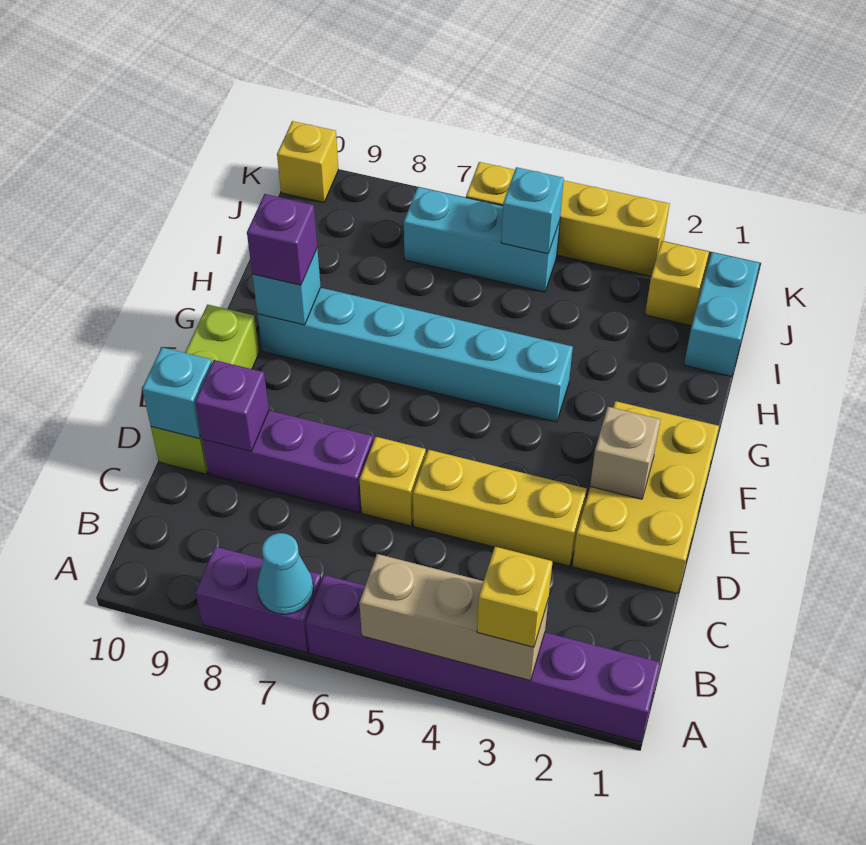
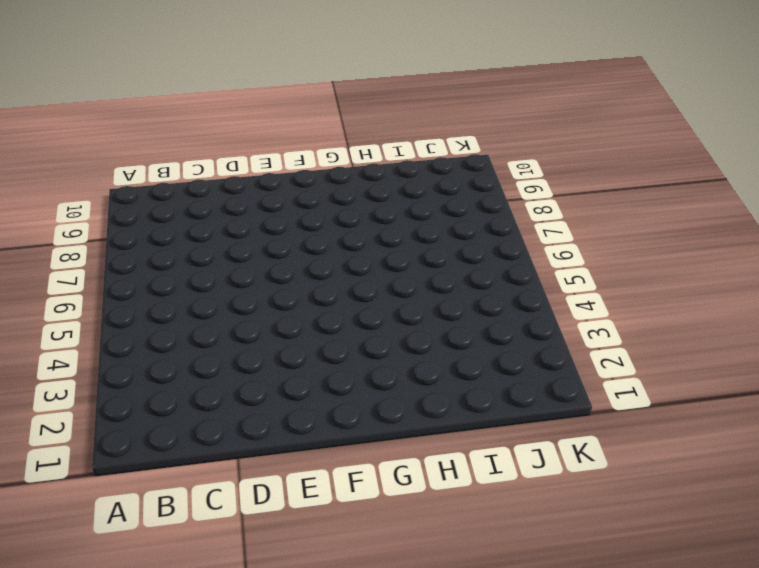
none -> purple 1x6 brick [306,575,660,742]
none -> purple 1x2 brick [196,547,321,653]
none -> yellow 2x3 brick [572,401,719,594]

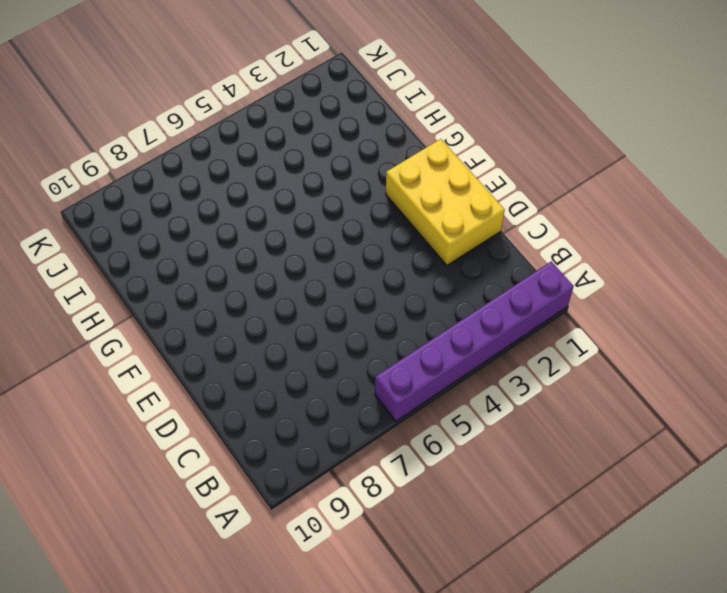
none -> purple 1x2 brick [196,547,321,653]
none -> yellow 1x3 brick [413,450,587,566]
none -> yellow 1x1 brick [360,437,426,526]

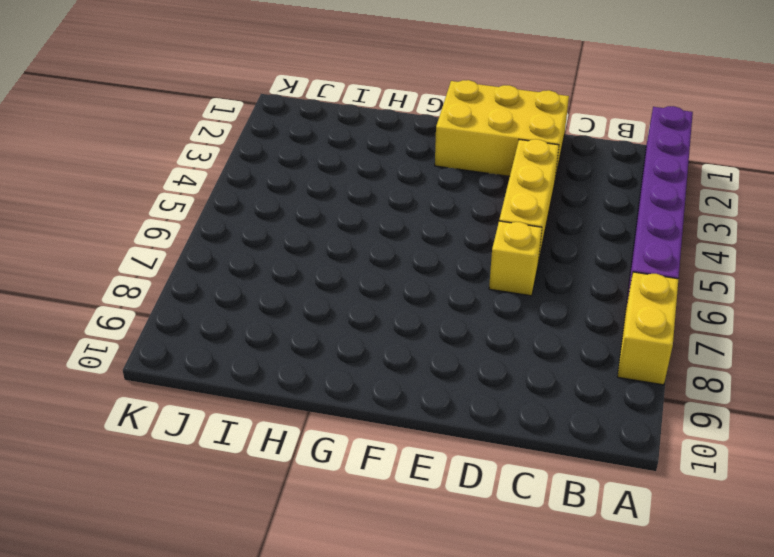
yellow 1x2 brick [617,272,678,385] -> purple 1x2 brick [196,547,321,653]
none -> purple 1x3 brick [202,411,373,513]
none -> lime 1x3 brick [151,304,259,474]
none -> cyan 1x6 brick [258,288,573,422]

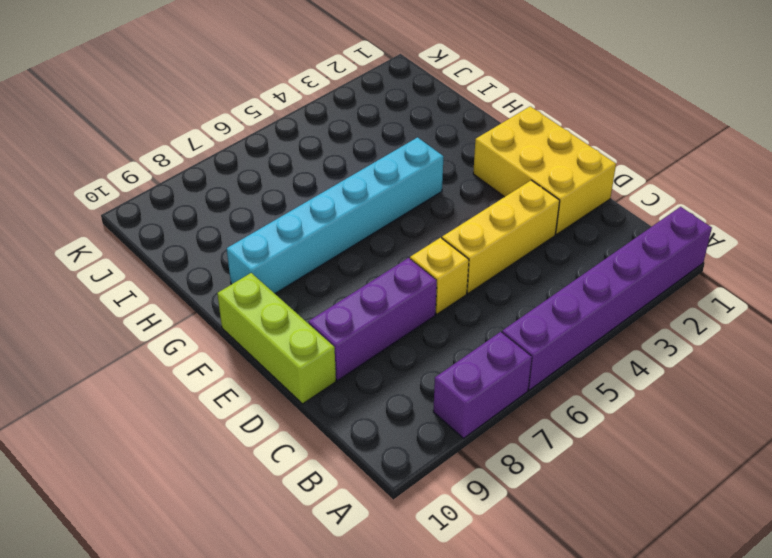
none -> cyan 1x2 brick [684,252,760,376]
none -> yellow 1x1 brick [645,241,709,326]
none -> cyan 1x3 brick [404,187,560,292]

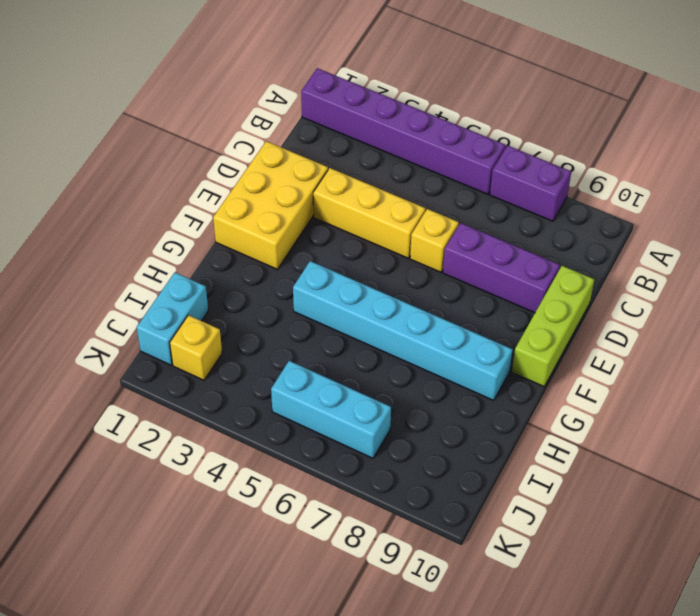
none -> yellow 1x4 brick [466,162,670,276]
none -> yellow 1x1 brick [277,121,338,203]
none -> tan 1x3 brick [359,554,548,681]

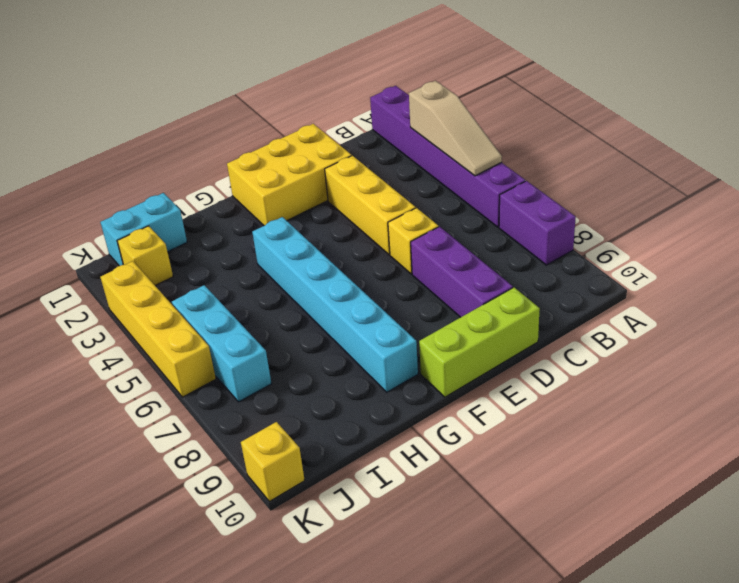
tan 1x3 slope [409,81,502,176] -> tan 1x3 brick [359,554,548,681]
none -> cyan 1x1 cone [257,533,313,614]
none -> purple 1x1 brick [195,360,269,451]
none -> cyan 1x1 brick [142,347,212,438]

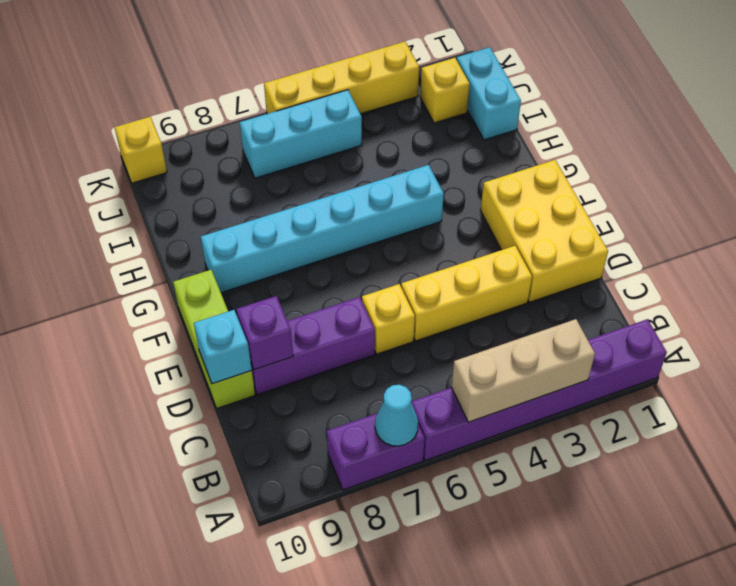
none -> tan 1x1 brick [590,407,661,499]
none -> cyan 1x1 brick [252,249,321,325]
none -> cyan 1x1 brick [501,167,564,254]

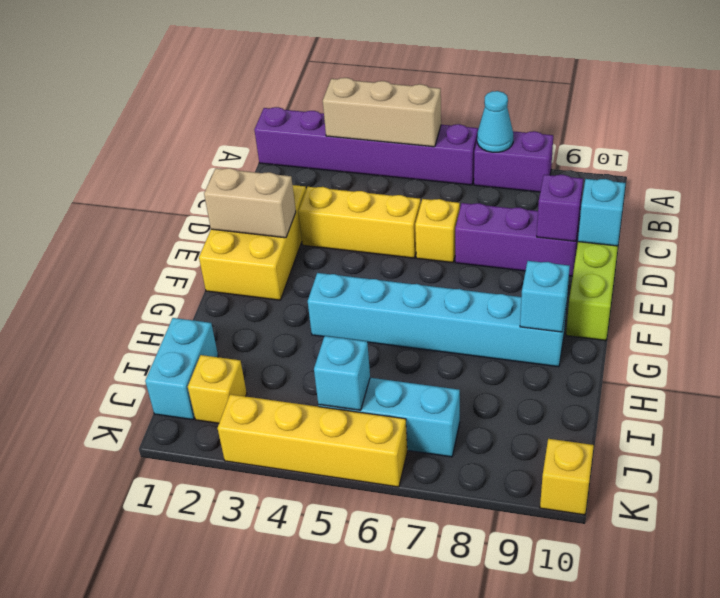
tan 1x2 brick [204,168,296,238] -> tan 1x1 brick [590,407,661,499]
none -> yellow 1x1 brick [477,547,553,647]
none -> purple 1x1 brick [247,194,317,285]

